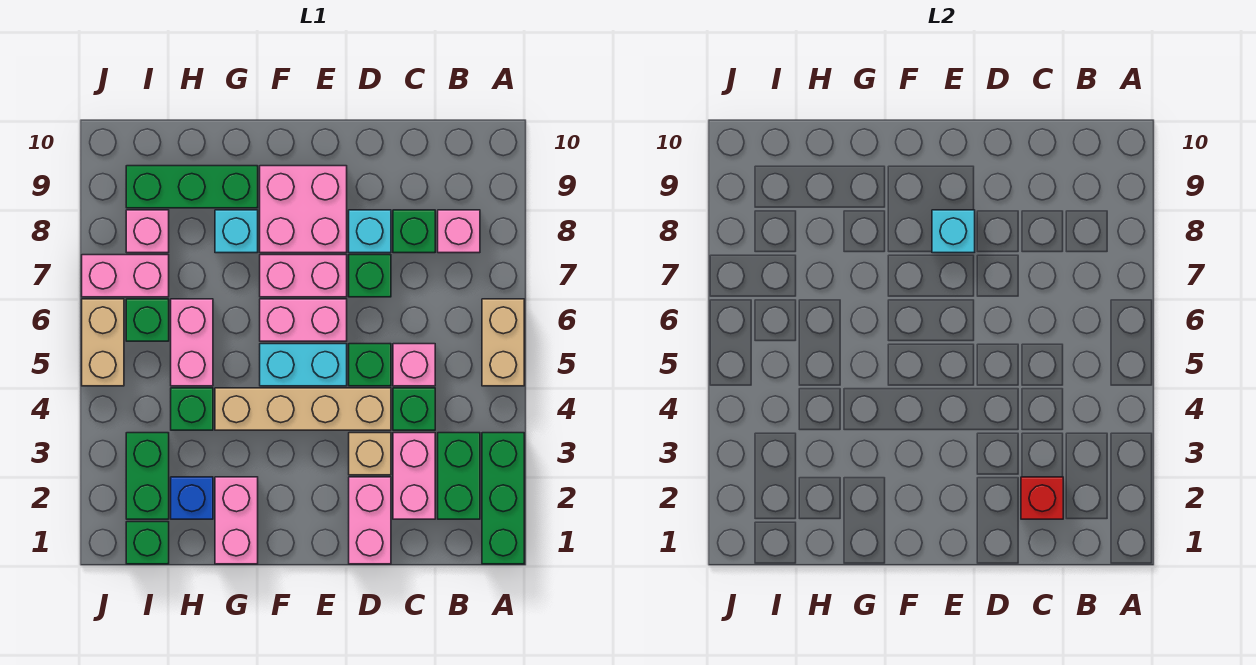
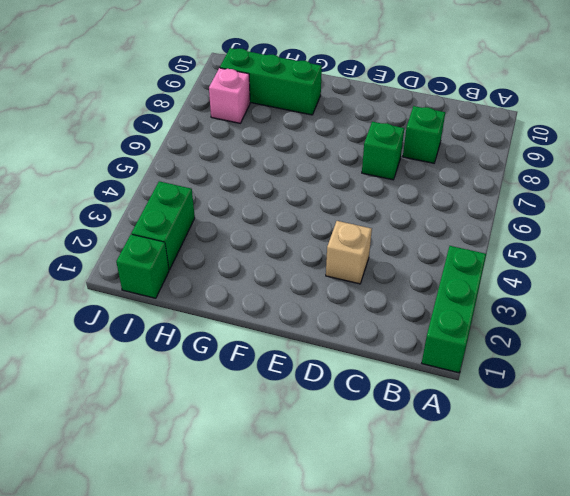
none -> tan 1x2 brick [482,299,524,386]
none -> green 1x2 brick [438,433,480,519]
none -> pink 1x1 brick [438,210,480,253]
none -> pink 1x2 brick [393,433,435,519]

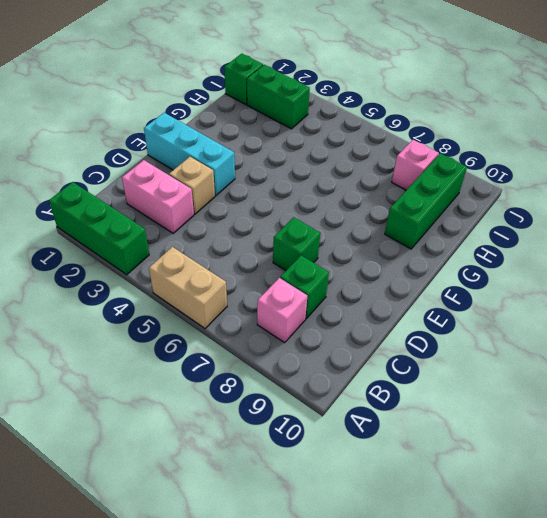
cyan 1x3 brick [144,113,235,196] -> none
none -> green 1x2 brick [438,433,480,519]
none -> green 1x1 brick [393,388,435,430]
none -> pink 1x1 brick [393,344,435,386]
none -> pink 1x2 brick [349,477,391,564]

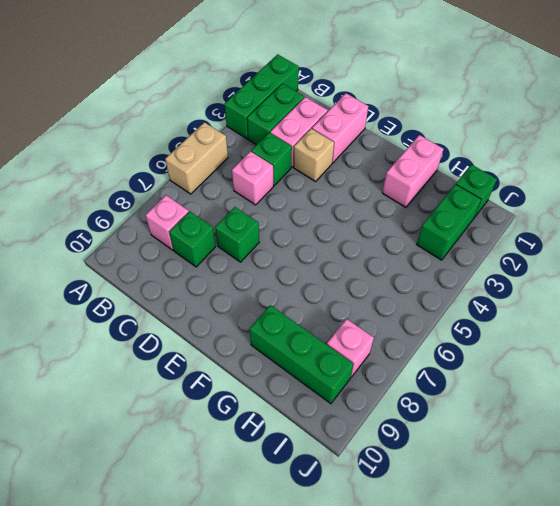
none -> tan 1x4 brick [215,388,391,430]
none -> green 1x1 brick [349,344,391,386]
none -> cyan 1x1 brick [349,210,391,253]
none -> cyan 1x2 brick [260,344,347,386]

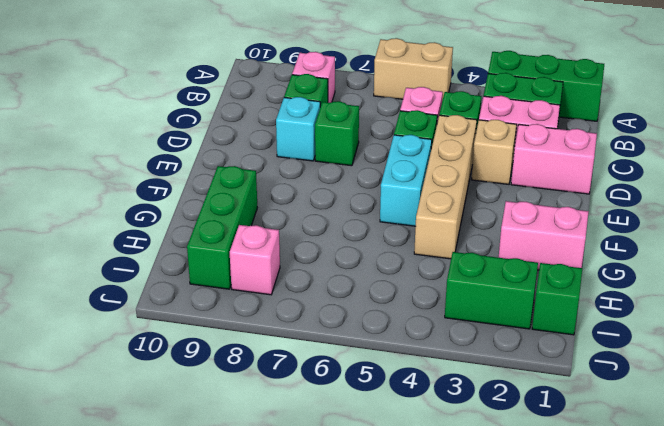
none -> pink 1x2 brick [260,299,347,341]
none -> pink 1x2 brick [260,255,347,297]
none -> pink 2x2 brick [260,166,347,253]
none -> cyan 1x1 brick [215,210,258,253]

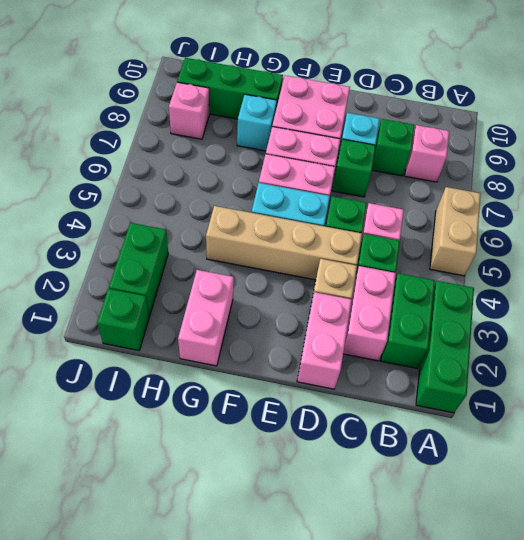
none -> blue 1x1 brick [171,477,213,519]
none -> green 1x1 brick [171,388,213,430]
none -> pink 1x2 brick [171,299,213,386]
none -> green 1x1 brick [126,299,169,341]

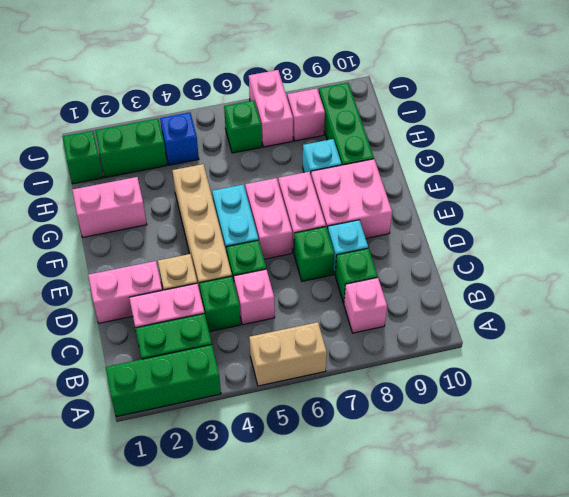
blue 1x1 brick [160,112,199,165] -> blue 1x1 brick moved to [171,477,213,519]
none -> green 1x1 brick [171,388,213,430]
none -> pink 1x2 brick [171,299,213,386]
none -> tan 1x2 brick [82,299,124,386]
none -> red 1x1 brick [1021,477,1063,519]

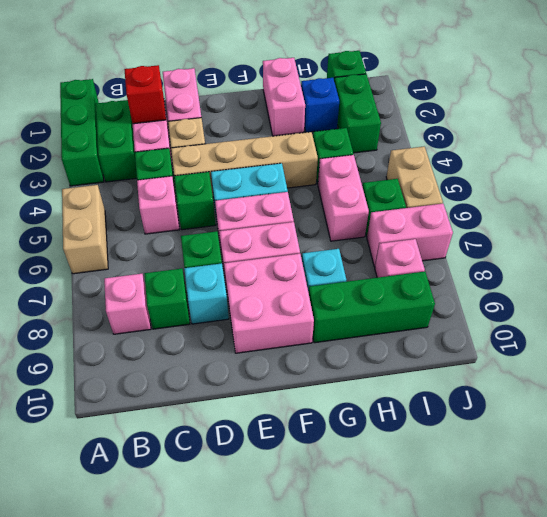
none -> cyan 1x1 brick [932,210,975,253]

